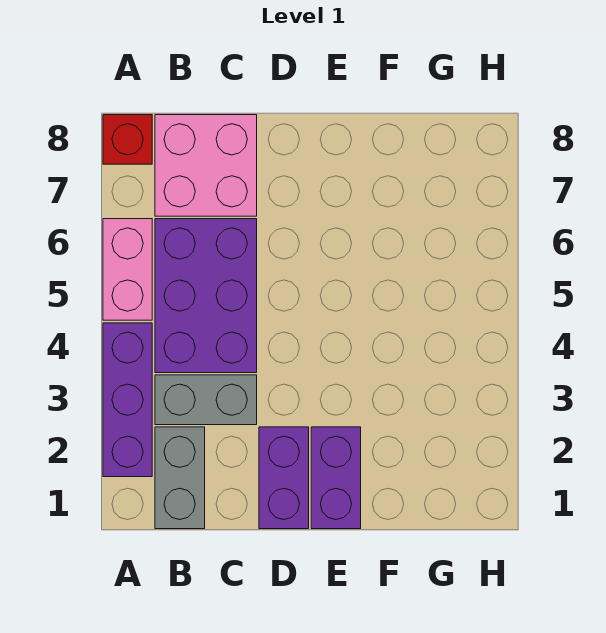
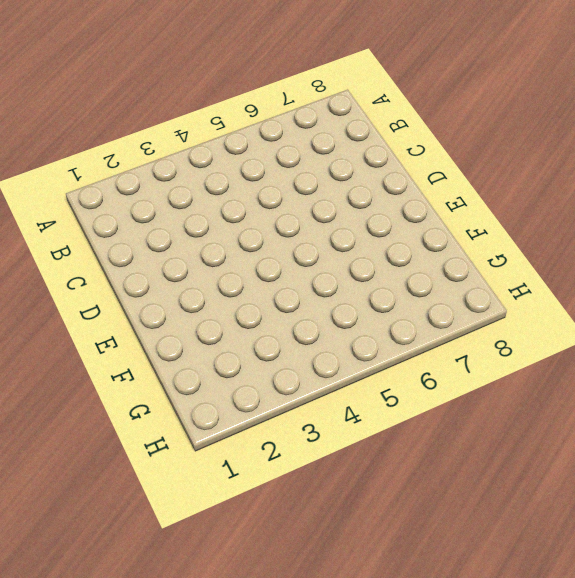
none -> purple 1x3 brick [103,323,152,477]
none -> pink 1x2 brick [103,219,152,320]

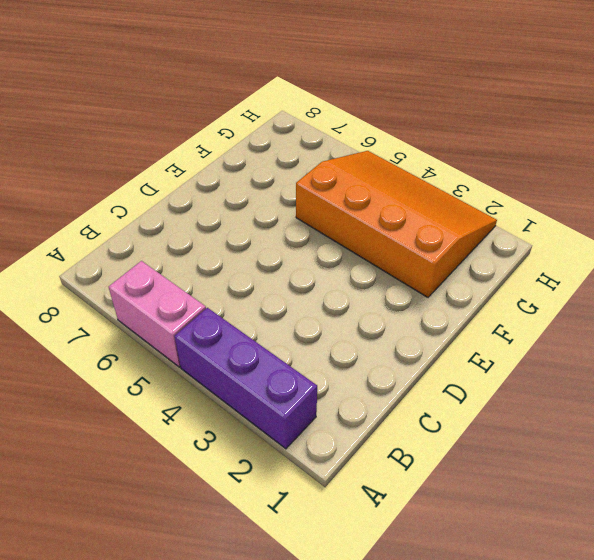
orange 3x4 slope [296,151,497,297] -> none
none -> red 1x1 brick [103,115,152,164]
none -> grey 1x2 brick [155,427,205,529]

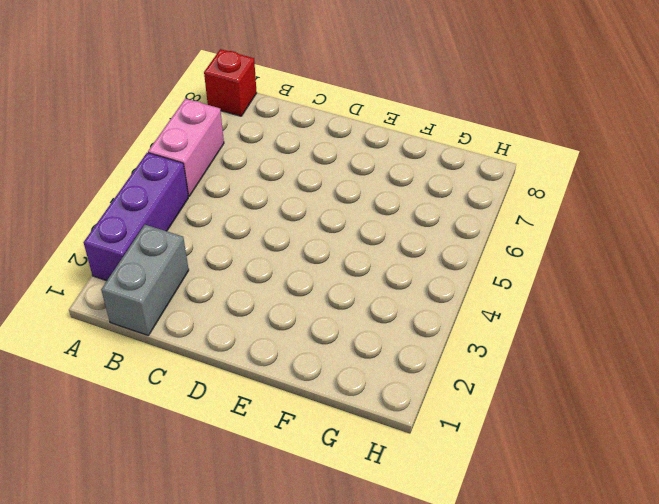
none -> grey 1x2 brick [155,375,257,425]
none -> purple 2x3 brick [155,219,257,373]

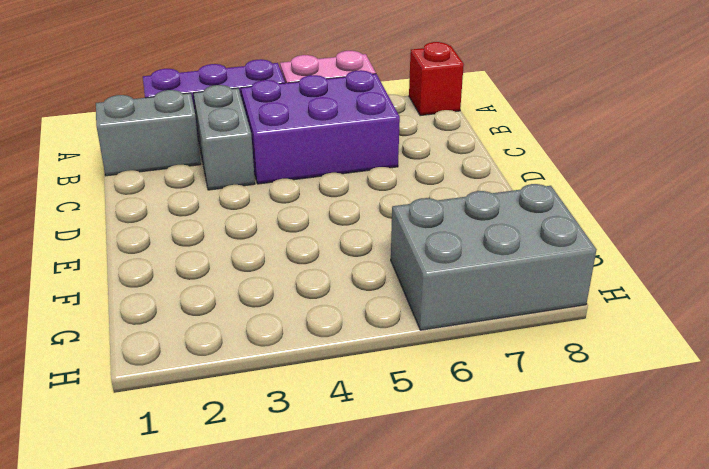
grey 2x3 brick [391,184,597,330] -> none
none -> pink 2x2 brick [155,115,257,216]
none -> purple 1x2 brick [259,427,309,529]

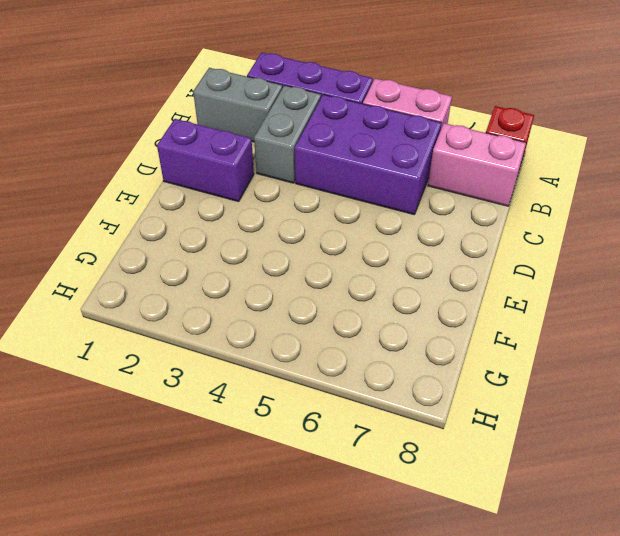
pink 1x2 brick [428,123,526,206] -> pink 2x2 brick [155,115,257,216]
none -> purple 1x2 brick [311,427,361,529]

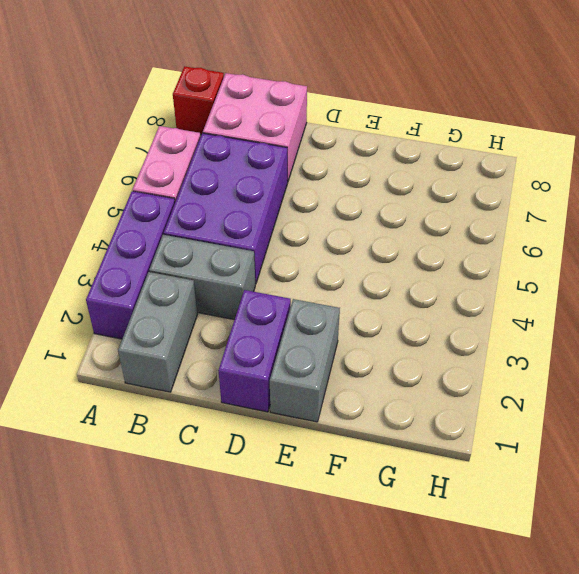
grey 1x2 brick [270,299,340,422] -> purple 1x2 brick [311,427,361,529]

